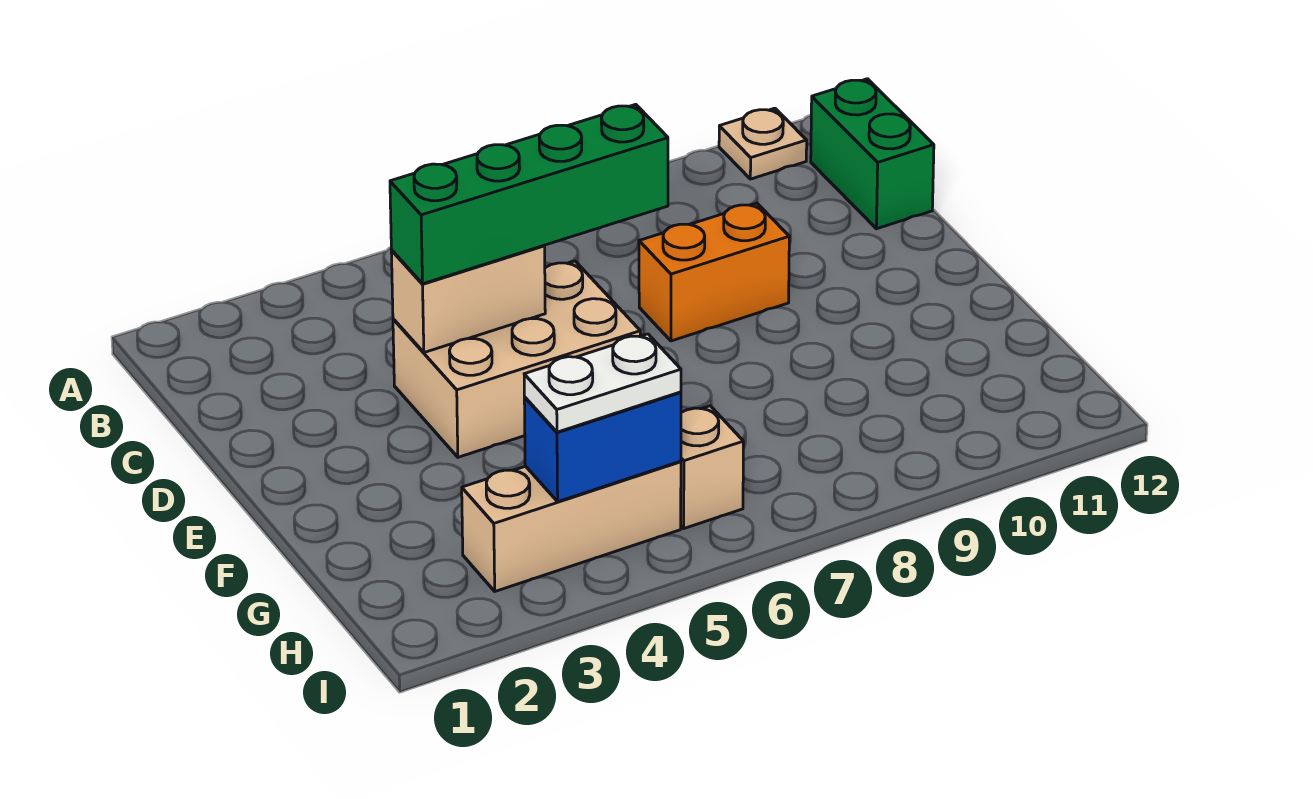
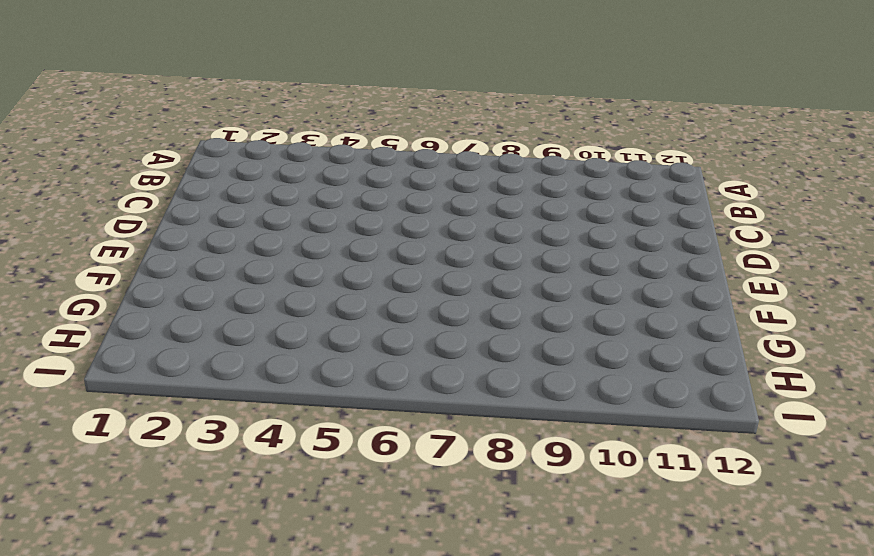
none -> tan 1x1 plate [719,108,807,179]
none -> green 1x2 brick [811,79,934,229]

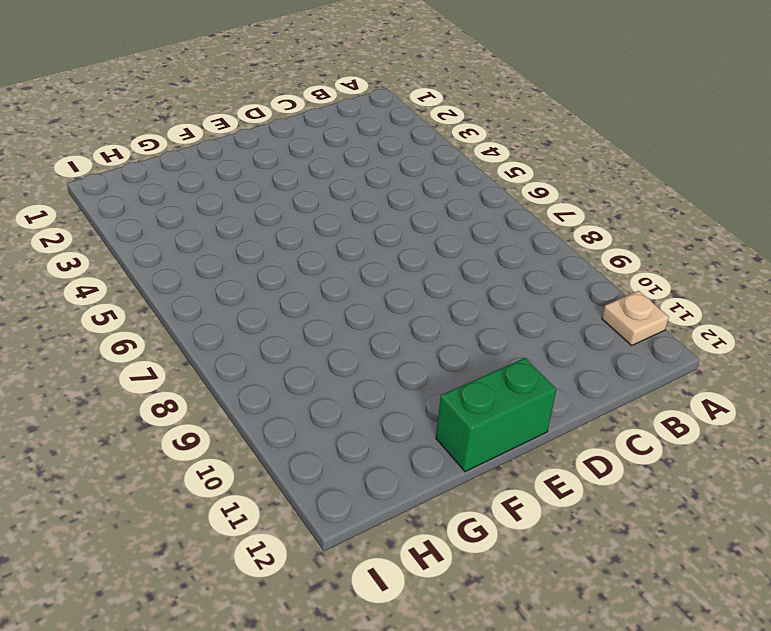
green 1x2 brick [436,358,556,472] -> green 1x2 brick moved to [811,79,934,229]
none -> tan 2x3 brick [393,261,640,457]
none -> orange 1x2 brick [639,203,789,341]

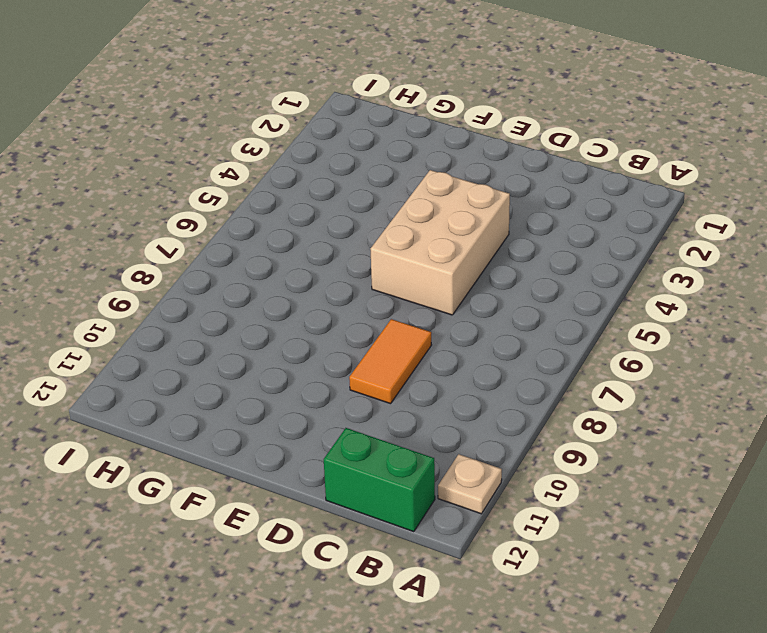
orange 1x2 tile [349,319,431,404] -> orange 1x2 brick [639,203,789,341]
none -> tan 1x3 brick [462,461,681,591]
none -> tan 1x1 brick [681,406,743,528]

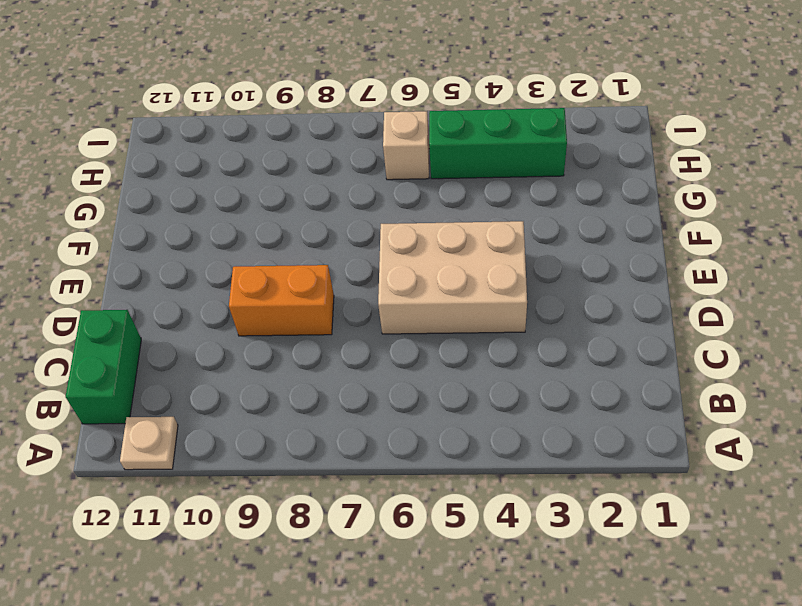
green 1x3 brick [429,108,567,179] -> tan 1x3 brick [462,461,681,591]
none -> tan 1x2 brick [391,246,545,353]
none -> blue 1x2 brick [524,392,681,502]

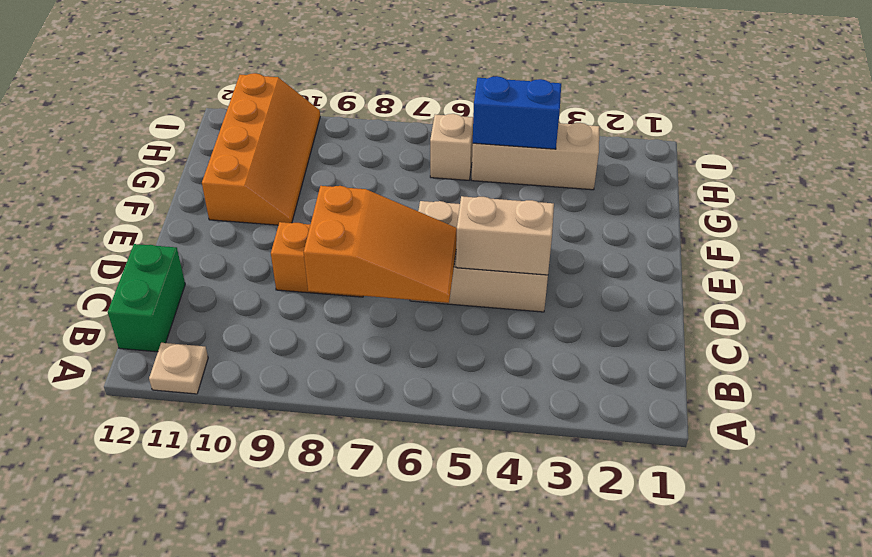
orange 2x3 slope [304,186,457,303] -> none
orange 2x4 slope [202,73,320,225] -> none
none -> green 1x4 brick [390,104,668,284]
none -> white 1x2 plate [524,334,681,432]

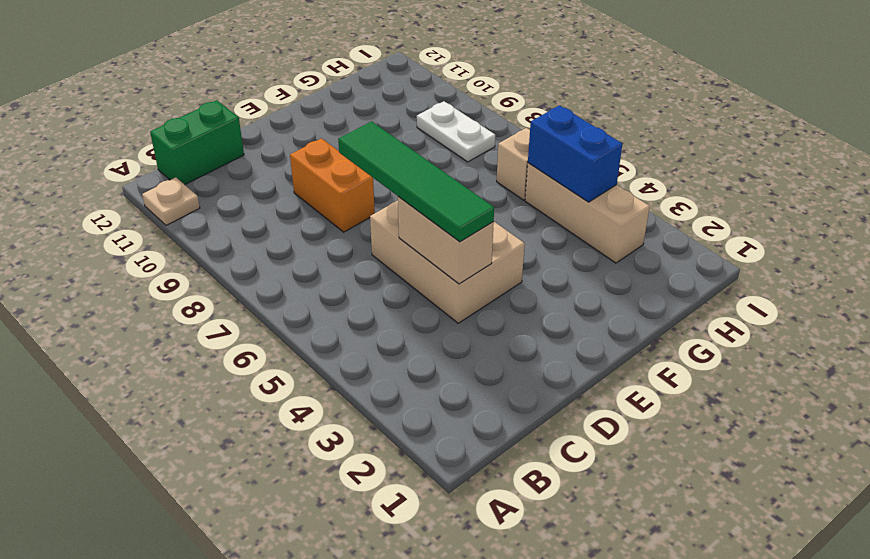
green 1x4 tile [338,121,494,242] -> green 1x4 brick [390,104,668,284]
white 1x2 plate [417,101,495,162] -> white 1x2 plate moved to [524,334,681,432]

